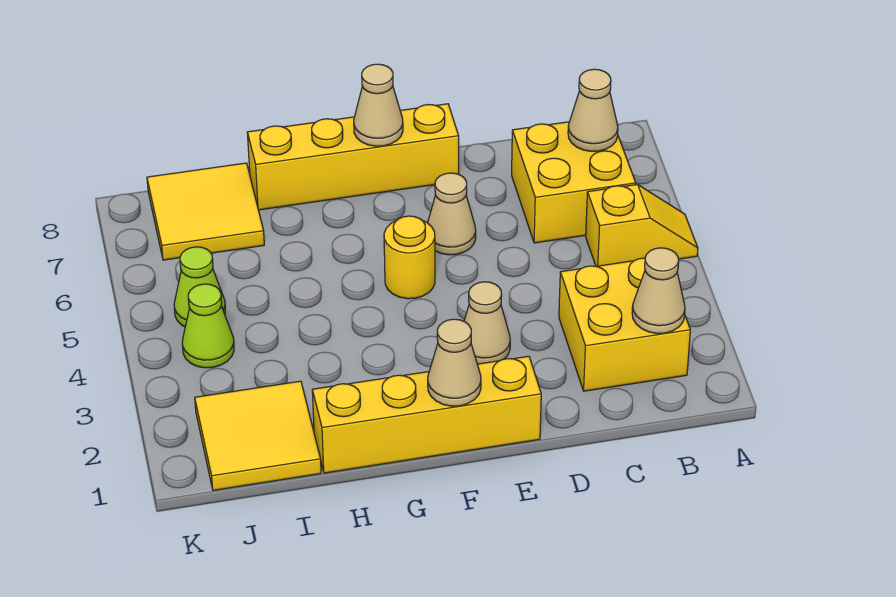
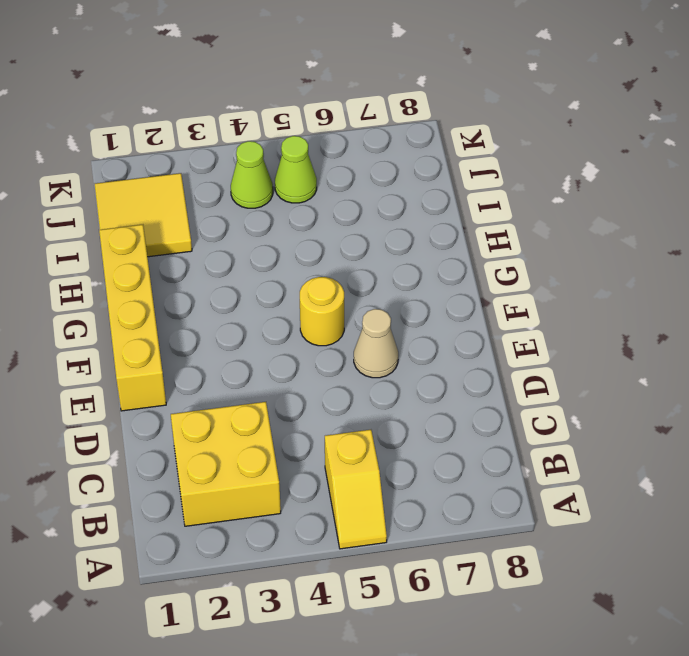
none -> yellow 2x2 brick [512,122,636,243]
none -> tan 1x1 cone [464,282,510,364]
none -> yellow 1x4 brick [247,104,459,210]

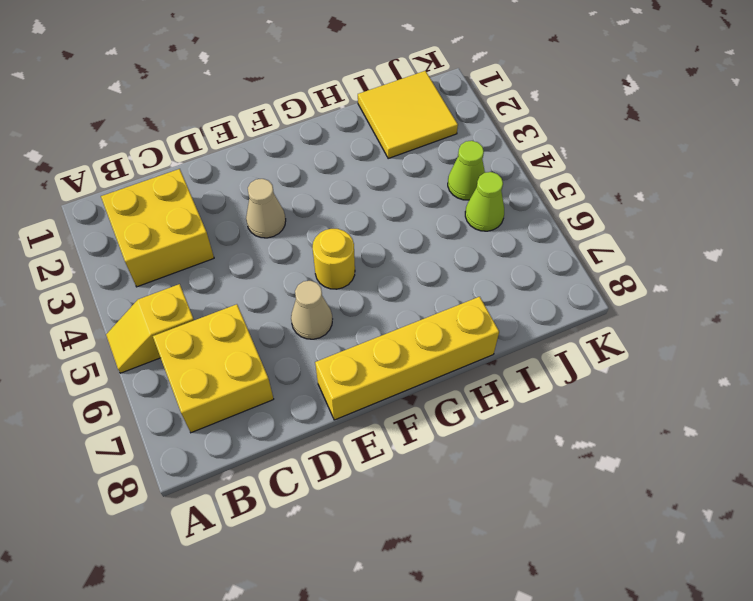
none -> yellow 1x4 brick [312,356,541,473]
none -> yellow 2x2 tile [147,163,264,260]
none -> tan 1x1 cone [632,248,685,333]

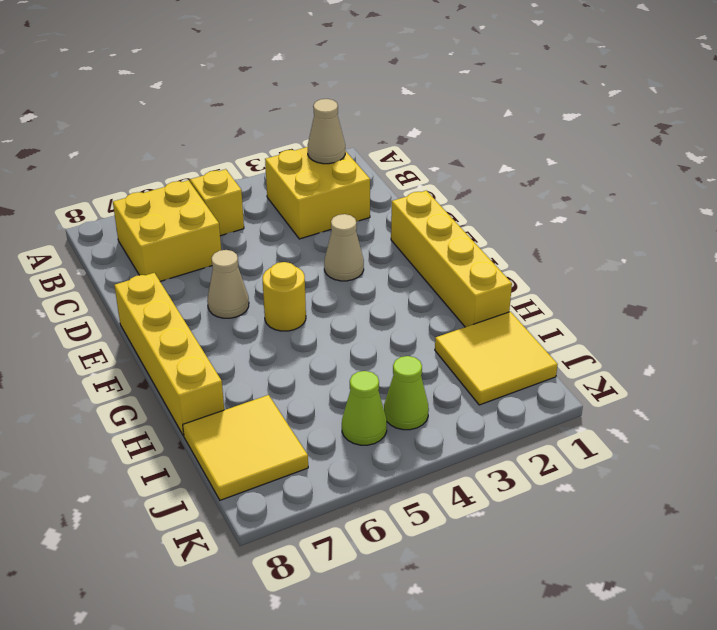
none -> tan 1x1 cone [568,69,618,151]
none -> tan 1x1 cone [428,319,481,406]
none -> tan 1x1 cone [354,64,403,146]

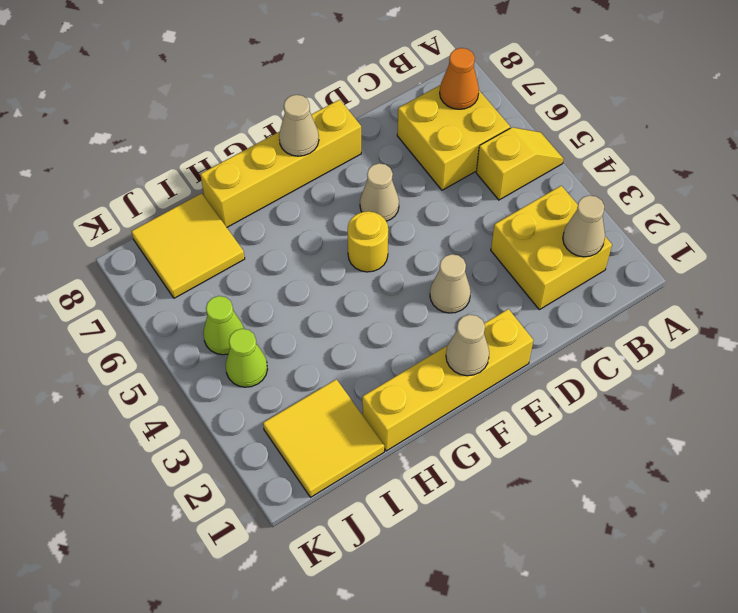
orange 1x1 cone [440,48,479,109] -> tan 1x1 cone [568,69,618,151]

